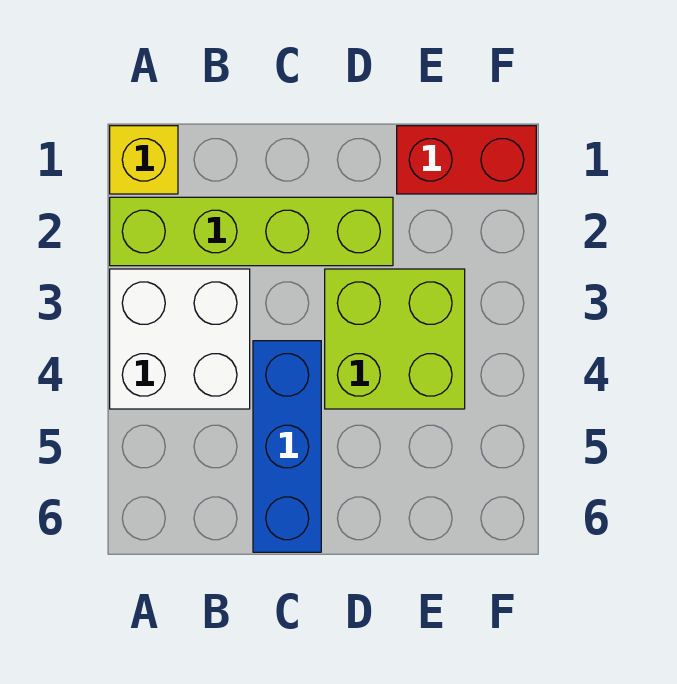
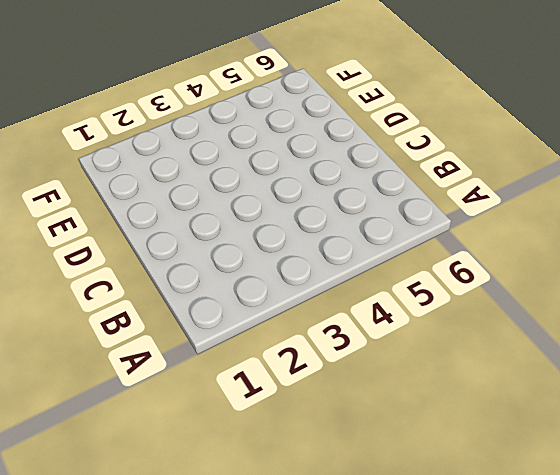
none -> yellow 1x1 brick [110,126,178,194]
none -> lime 1x4 brick [110,197,393,266]

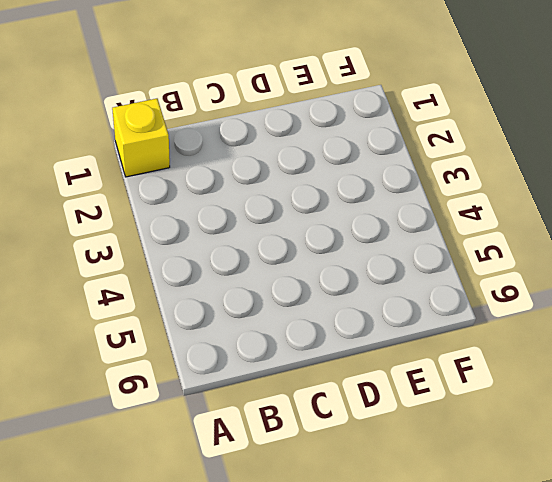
none -> lime 1x4 brick [110,197,393,266]
none -> white 2x2 brick [110,269,250,409]

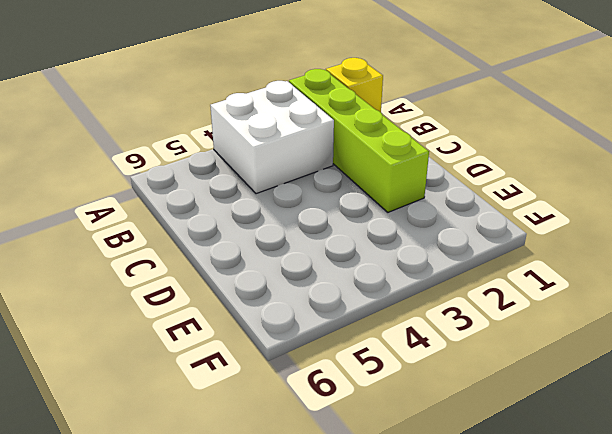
none -> blue 1x3 brick [253,341,321,552]
none -> lime 2x2 brick [325,269,465,409]

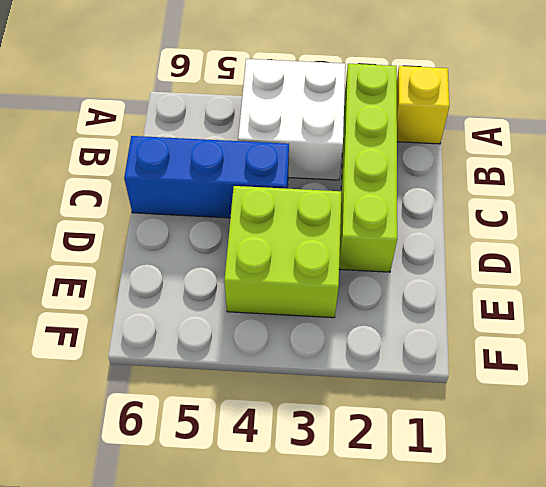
none -> red 1x2 brick [397,126,536,194]

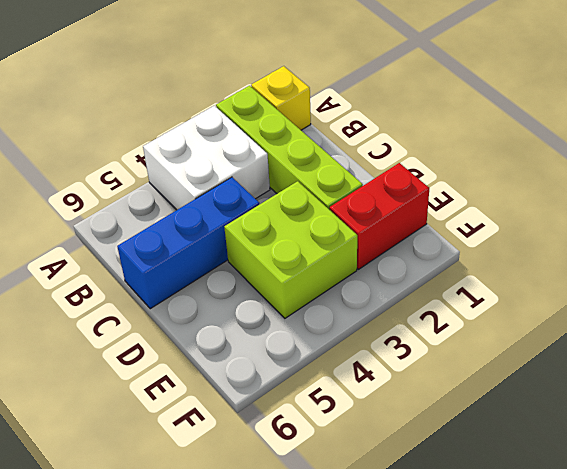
red 1x2 brick [329,163,429,269] -> red 1x2 brick turned to [397,126,536,194]

